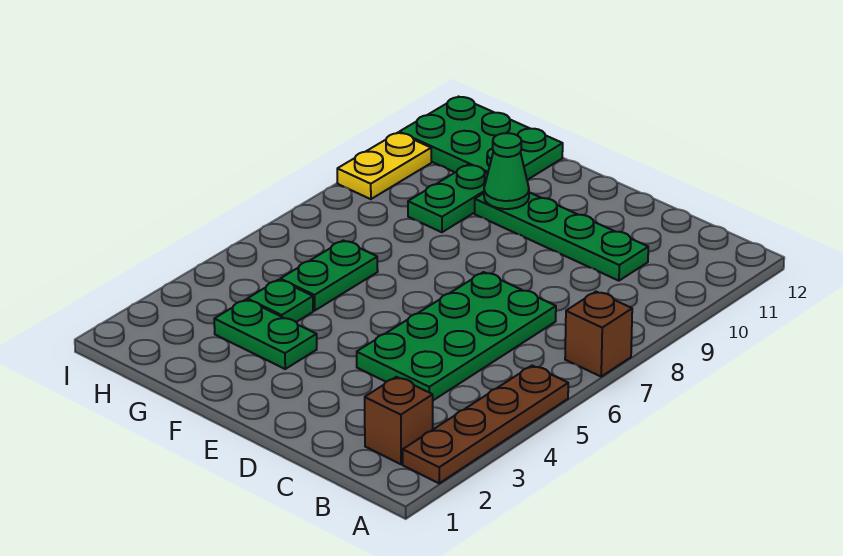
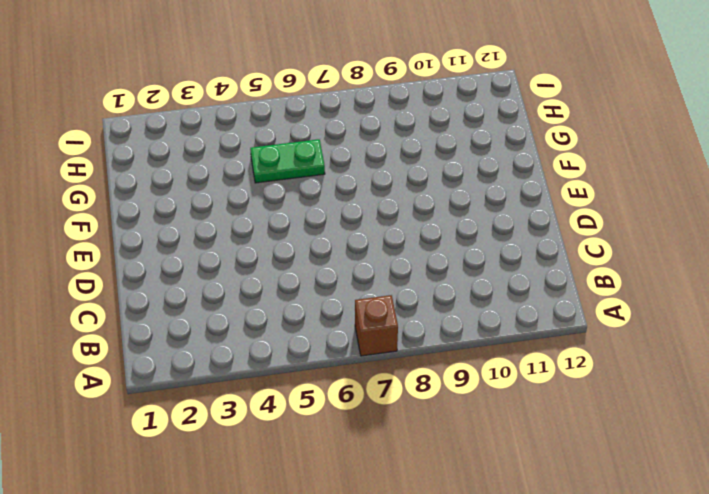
none -> brown 1x4 plate [403,366,568,483]
none -> brown 1x1 brick [365,377,433,464]
none -> green 2x4 plate [357,272,556,400]

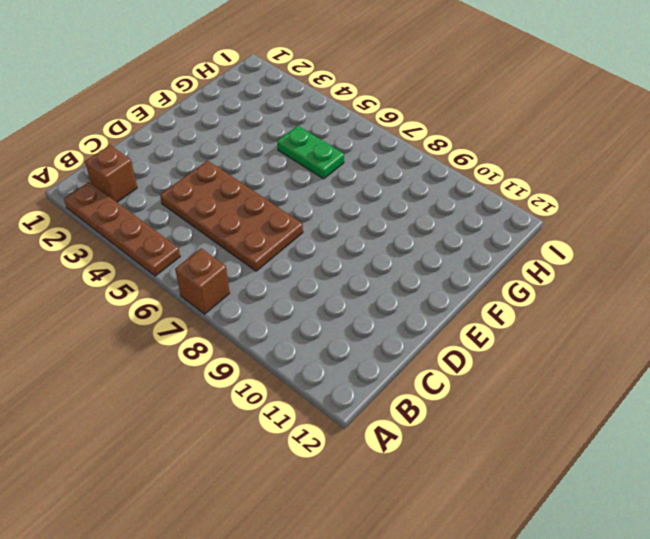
brown 2x4 plate [160,161,303,271] -> green 2x4 plate [357,272,556,400]
none -> green 1x4 plate [475,192,648,281]
none -> green 1x2 plate [214,300,317,369]
none -> green 1x1 plate [248,280,313,322]

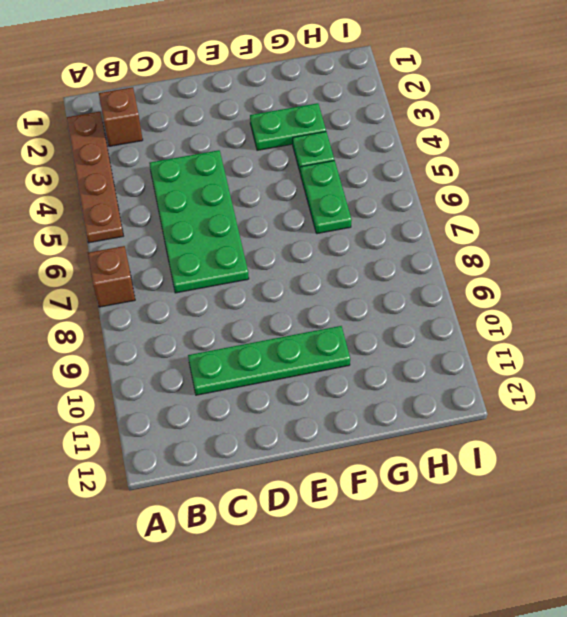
none -> green 1x2 plate [408,165,488,232]
none -> green 2x3 plate [399,97,563,180]
none -> yellow 1x2 plate [337,133,431,199]

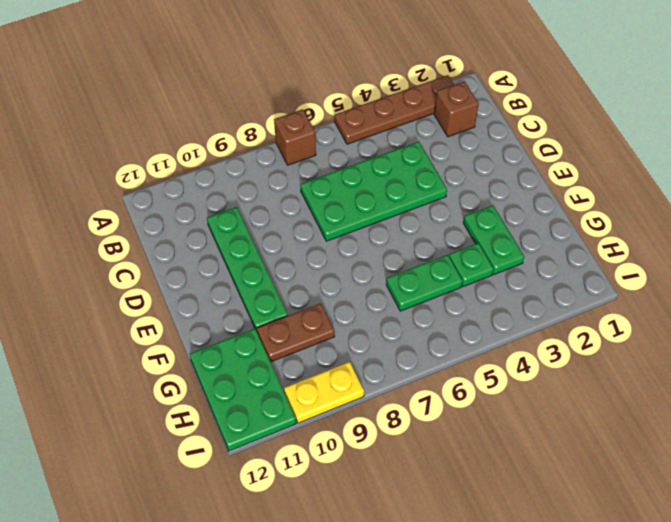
brown 1x2 plate [257,303,335,362] -> green 1x2 plate [408,165,488,232]
none -> green 1x1 cone [484,133,529,209]

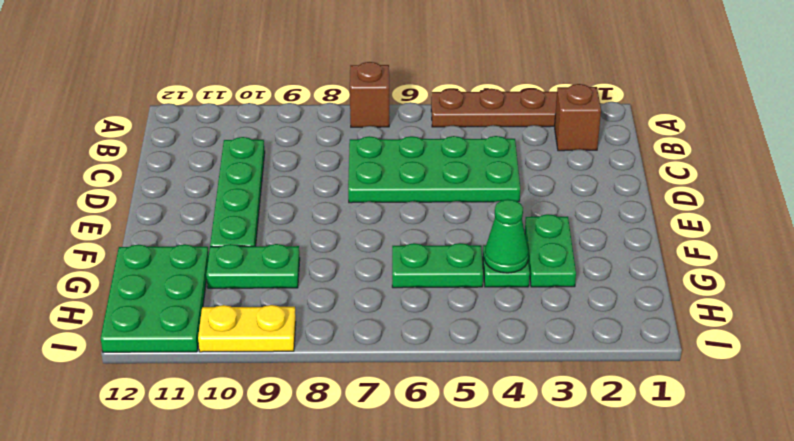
green 1x1 cone [484,199,529,273] -> green 1x1 cone moved to [484,133,529,209]

